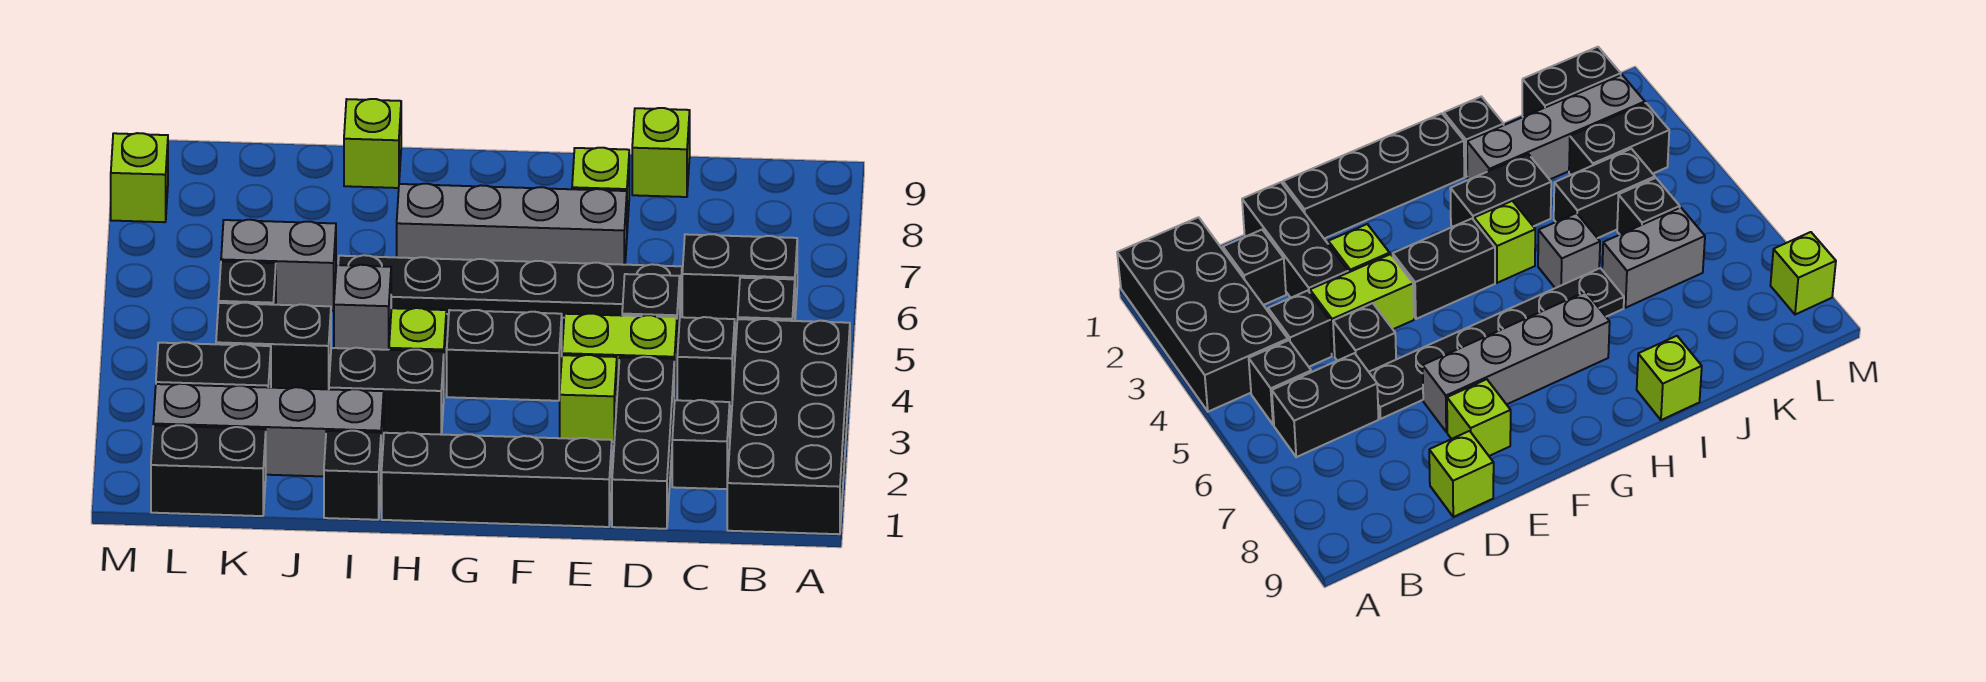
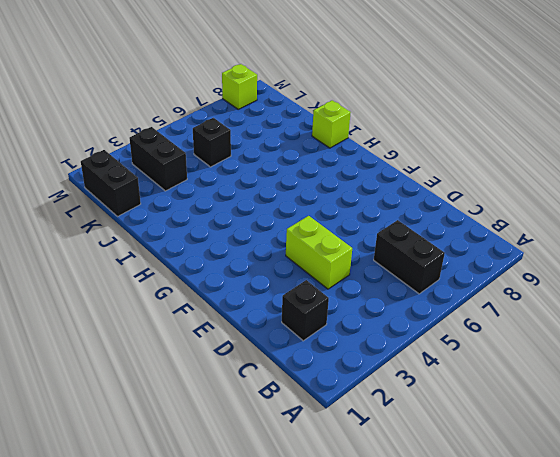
none -> black 2x4 brick [727,319,850,534]
none -> black 1x1 brick [738,277,795,321]
none -> black 1x1 brick [677,317,735,406]

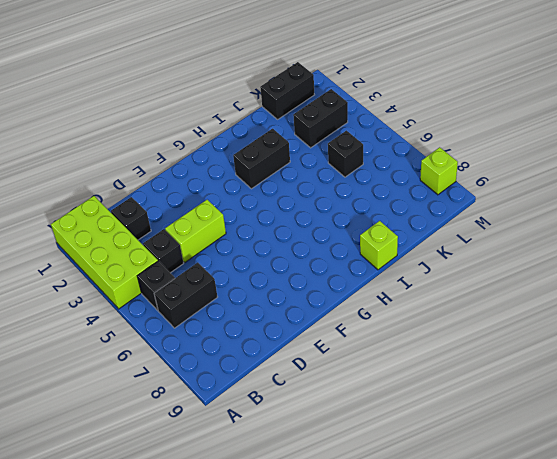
lime 2x4 brick [51,196,158,309] -> black 2x4 brick [727,319,850,534]
none -> black 1x3 brick [612,357,674,529]
none -> black 1x1 brick [622,274,680,355]
none -> black 1x6 plate [338,255,682,318]

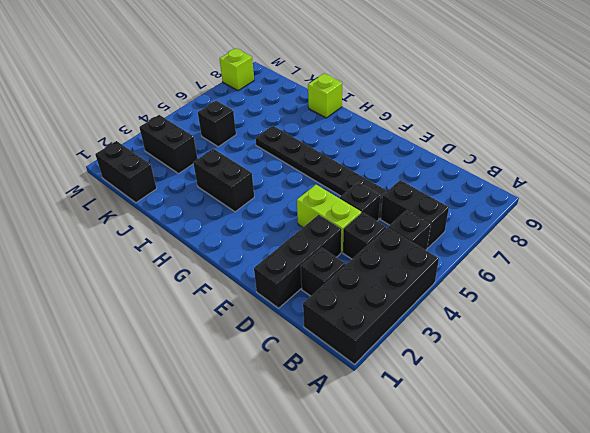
none -> lime 1x1 brick [632,108,690,197]
none -> black 1x4 brick [381,433,612,527]
none -> lime 1x1 brick [560,355,617,444]

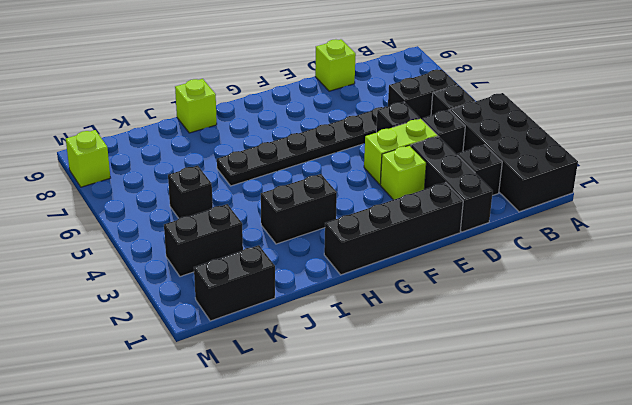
none -> grey 1x4 brick [397,184,627,265]
none -> lime 1x1 brick [572,148,629,228]
none -> black 1x2 brick [447,310,562,401]

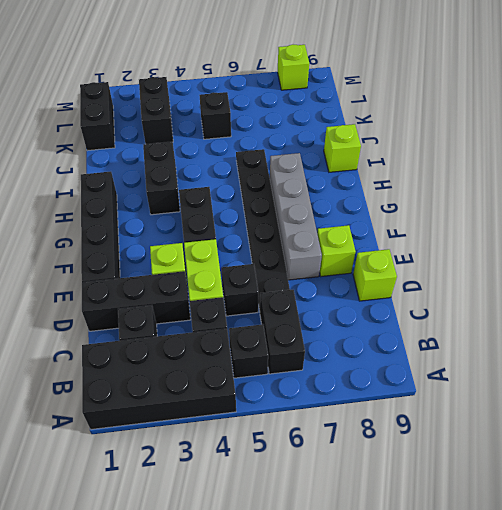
none -> lime 1x1 brick [389,308,446,388]
none -> black 1x1 brick [324,431,381,520]
none -> grey 1x4 brick [153,384,384,476]

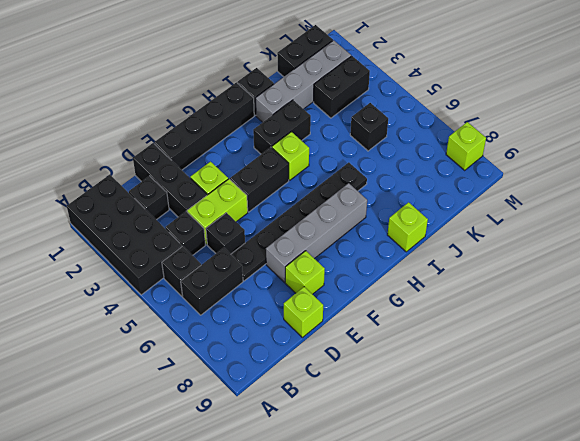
none -> grey 1x1 brick [334,265,391,350]
none -> black 1x2 brick [216,303,331,389]
none -> grey 1x2 brick [221,220,336,311]

